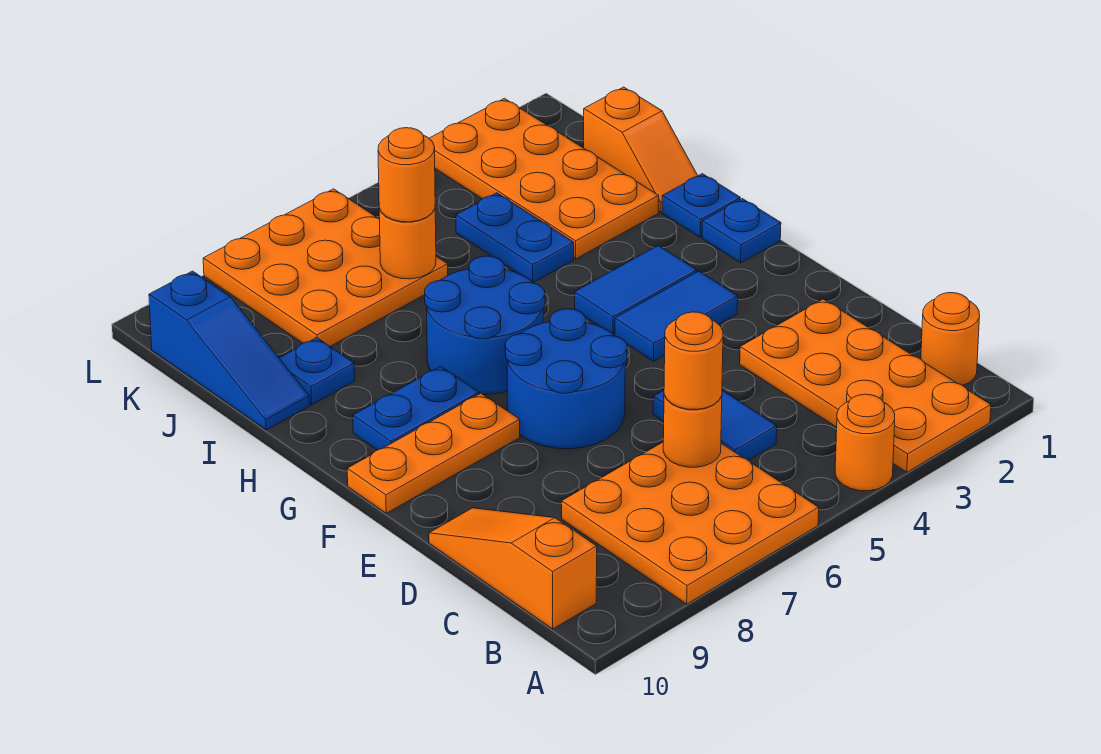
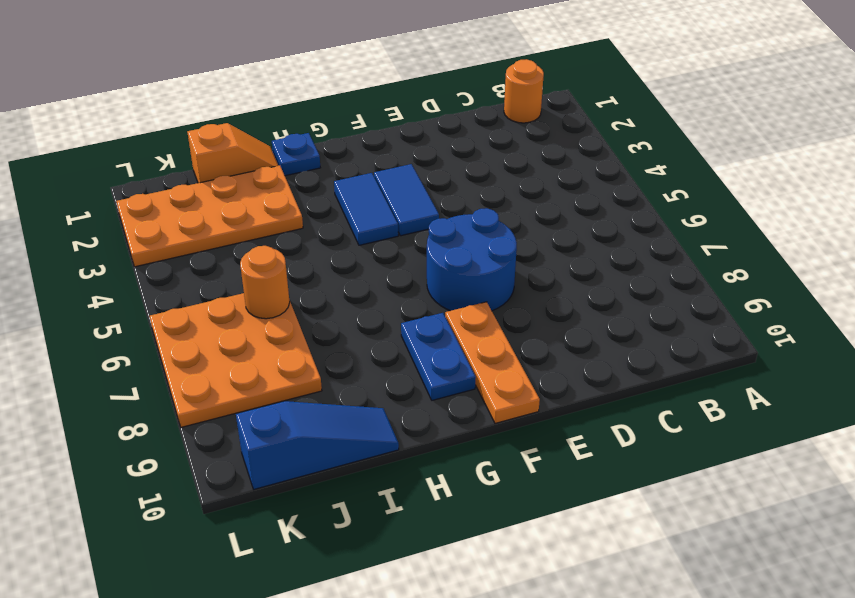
none -> orange 2x4 plate [740,299,991,472]
none -> orange 1x1 round brick [835,394,895,491]
none -> orange 3x3 plate [562,442,819,604]

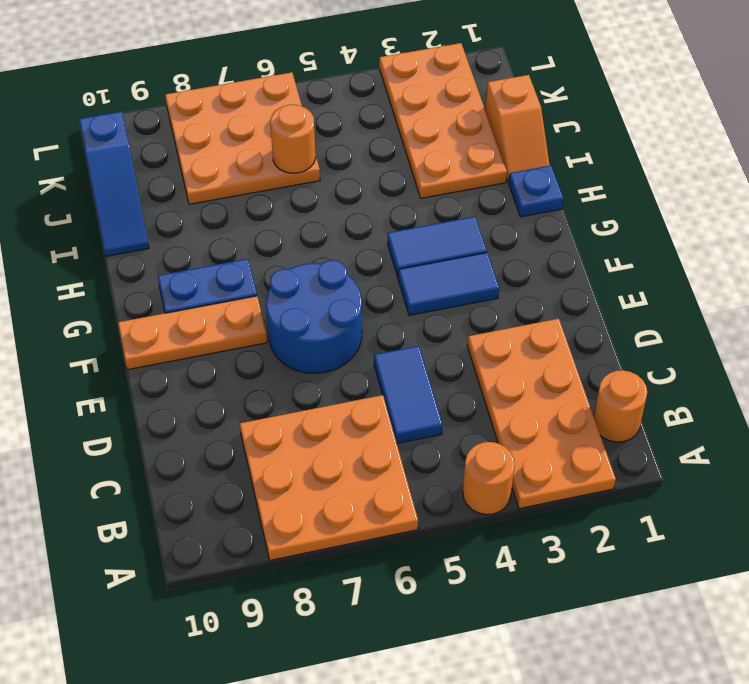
none -> orange 1x3 slope [429,508,597,629]
none -> blue 1x1 plate [702,199,781,263]
none -> blue 2x2 round brick [425,256,545,394]

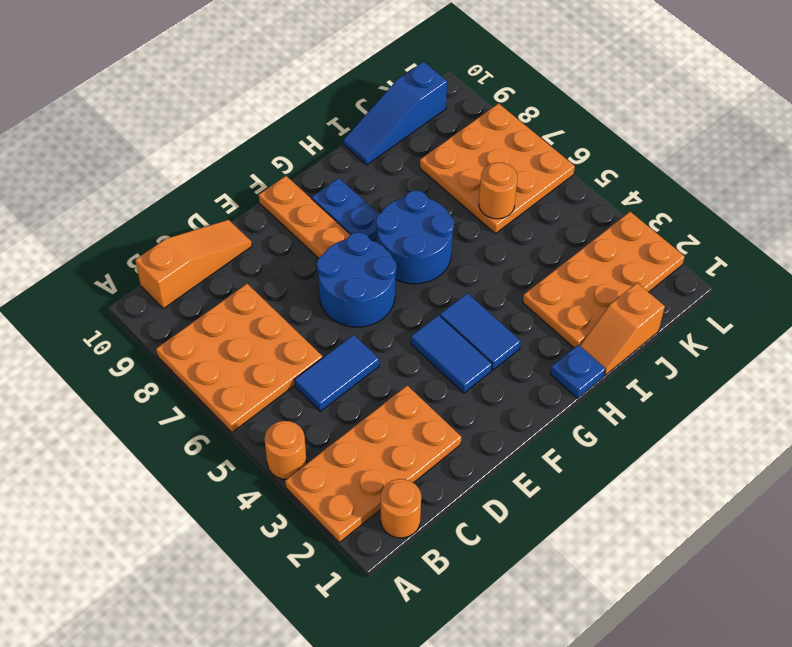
none -> blue 1x1 plate [702,199,781,263]
none -> blue 1x2 plate [456,193,574,282]
none -> blue 1x1 plate [280,338,355,405]

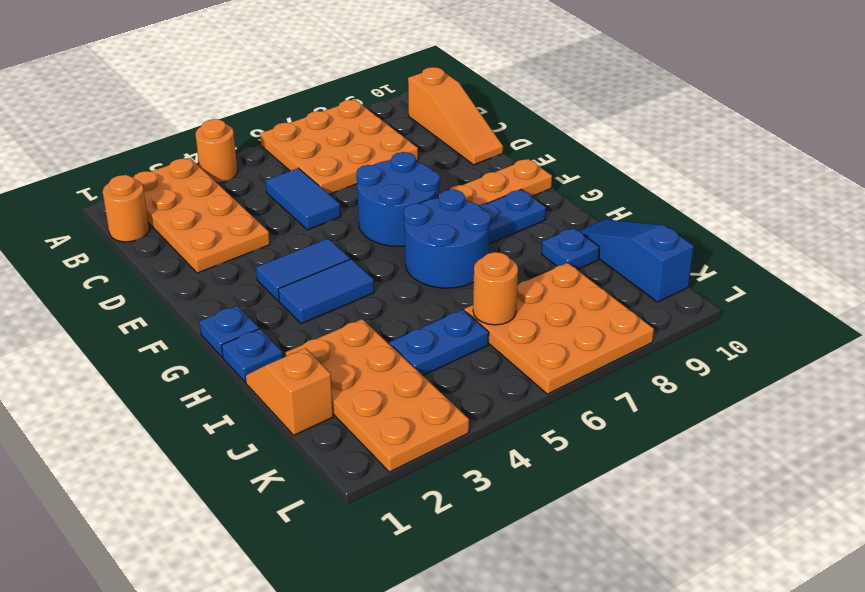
blue 1x2 plate [390,309,489,375] -> blue 1x2 plate turned to [456,193,574,282]
none -> orange 1x1 round brick [663,395,722,467]
none -> orange 1x1 round brick [664,312,723,409]
none -> orange 1x1 round brick [378,128,435,222]

